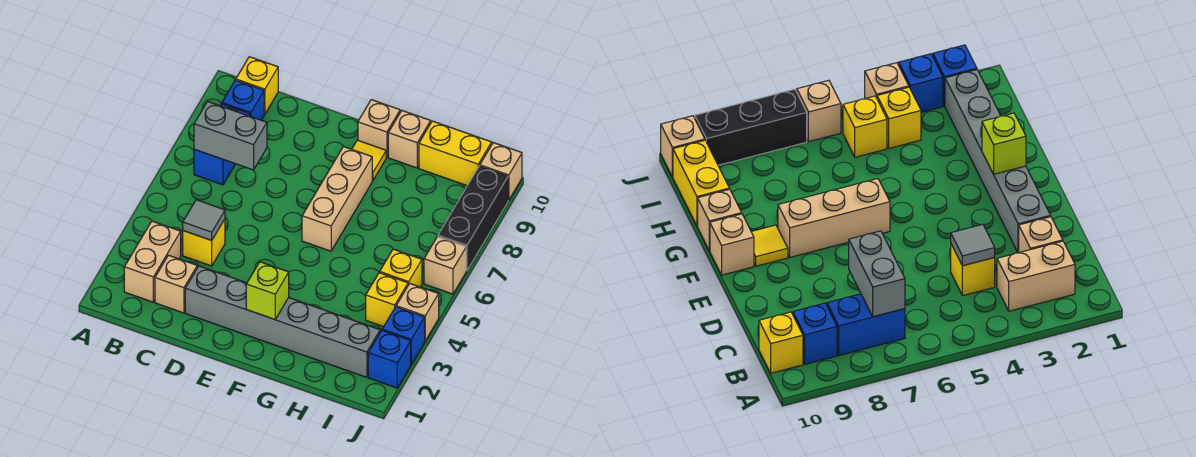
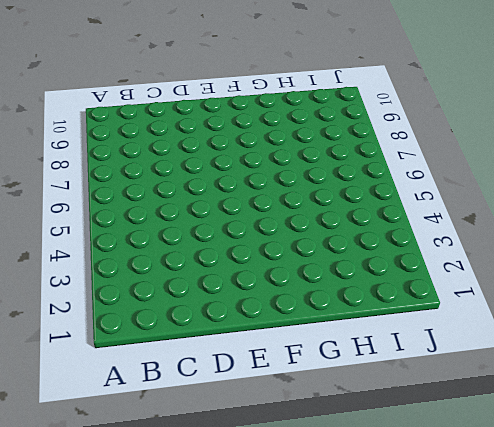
none -> tan 1x2 brick [124,221,181,302]
none -> blue 1x2 brick [194,104,250,185]
none -> blue 1x1 brick [222,80,264,120]

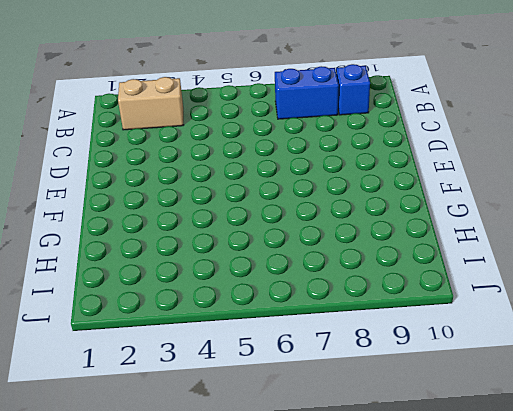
none -> yellow 1x1 brick [236,57,278,114]
none -> tan 1x1 brick [155,255,197,313]
none -> yellow 1x1 brick [183,219,225,266]

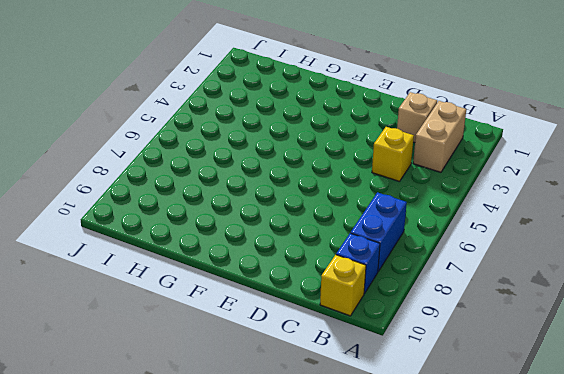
none -> grey 1x6 brick [185,266,380,377]
none -> tan 1x3 brick [302,147,372,251]
none -> yellow 1x1 tile [352,140,386,181]

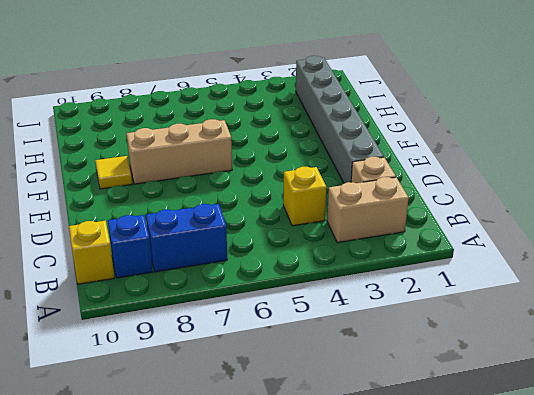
none -> tan 1x1 brick [358,100,400,157]
none -> tan 1x1 brick [388,111,431,168]
none -> yellow 1x2 brick [419,121,492,186]

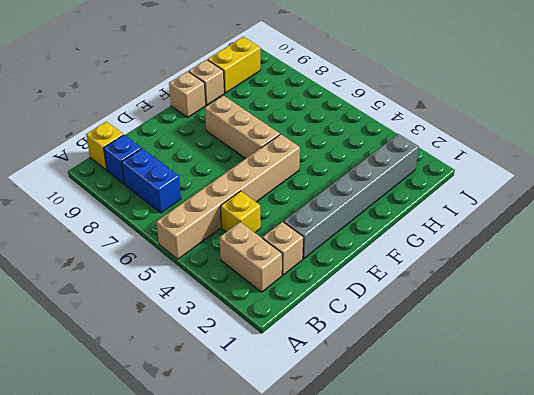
tan 1x6 brick [156,134,300,259] -> none
none -> yellow 1x1 tile [352,140,386,181]
none -> yellow 1x1 brick [366,273,408,327]
none -> yellow 1x1 brick [380,249,422,287]

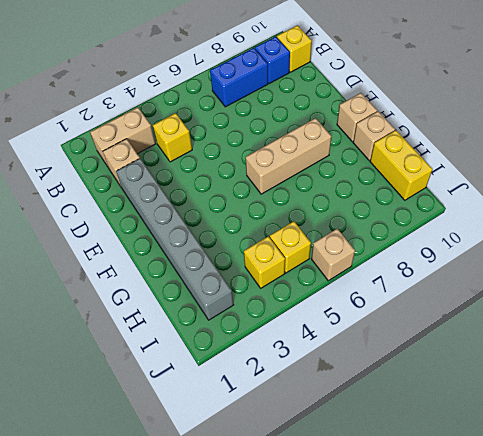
none -> yellow 1x1 tile [352,140,386,181]
none -> blue 1x1 brick [368,331,411,388]
none -> blue 1x1 brick [382,307,425,364]

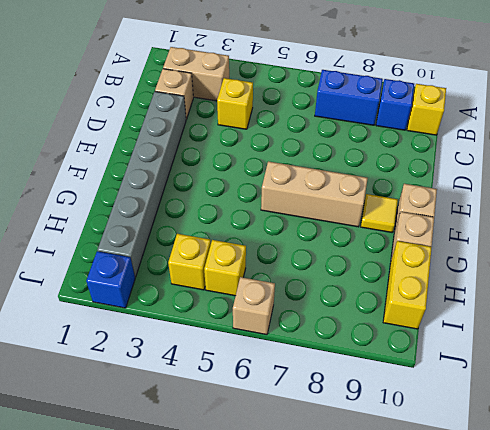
none -> blue 1x1 brick [382,307,425,364]
none -> tan 1x1 brick [396,284,439,341]
none -> black 1x3 brick [438,166,508,271]

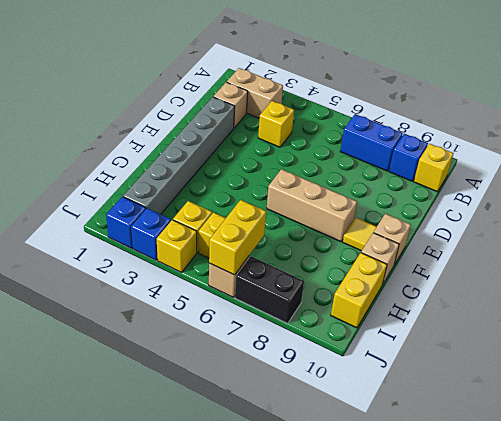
yellow 1x2 brick [209,200,266,275] -> none
yellow 1x1 brick [157,220,197,272] -> tan 1x1 brick [396,284,439,341]
black 1x2 brick [235,256,304,323] -> black 1x3 brick [438,166,508,271]
none -> tan 1x1 brick [480,143,522,200]
none -> grey 1x2 brick [194,102,267,170]
none -> grey 1x1 tile [183,200,225,240]

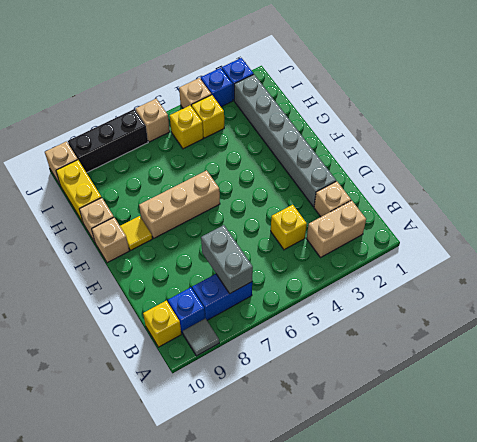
grey 1x1 tile [183,318,219,356] -> grey 1x1 tile moved to [183,200,225,240]
none -> lime 1x1 brick [246,262,289,319]

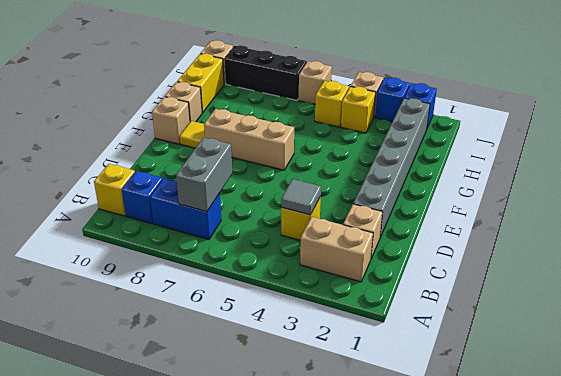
none -> lime 1x1 brick [246,262,289,319]

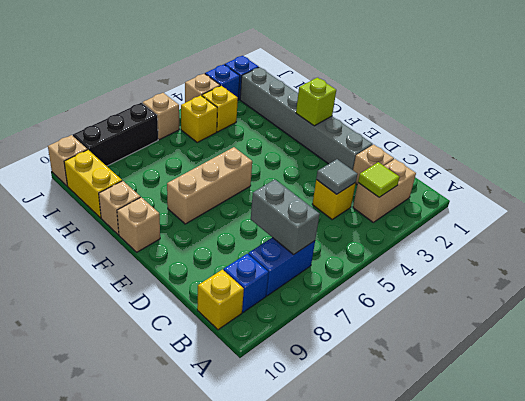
lime 1x1 tile [358,162,400,197] -> none
none -> yellow 1x1 tile [352,140,386,181]

